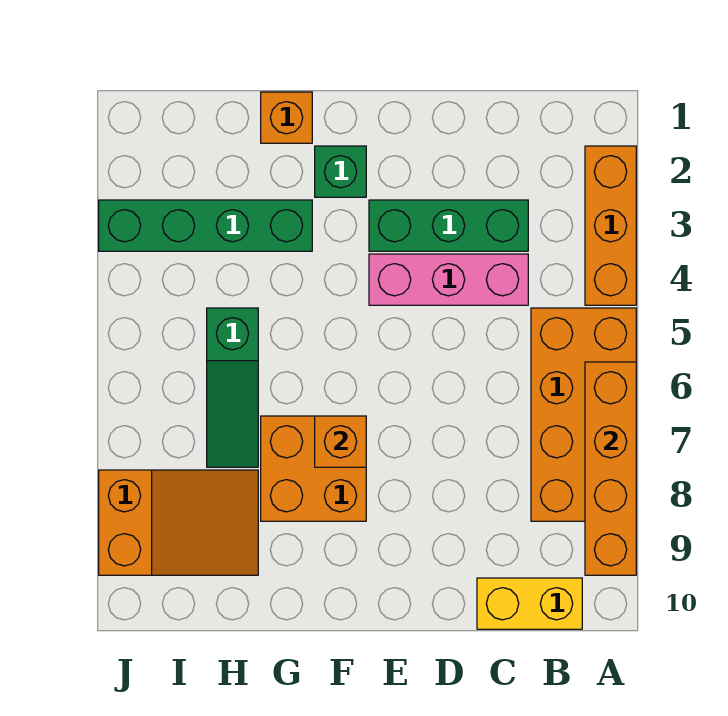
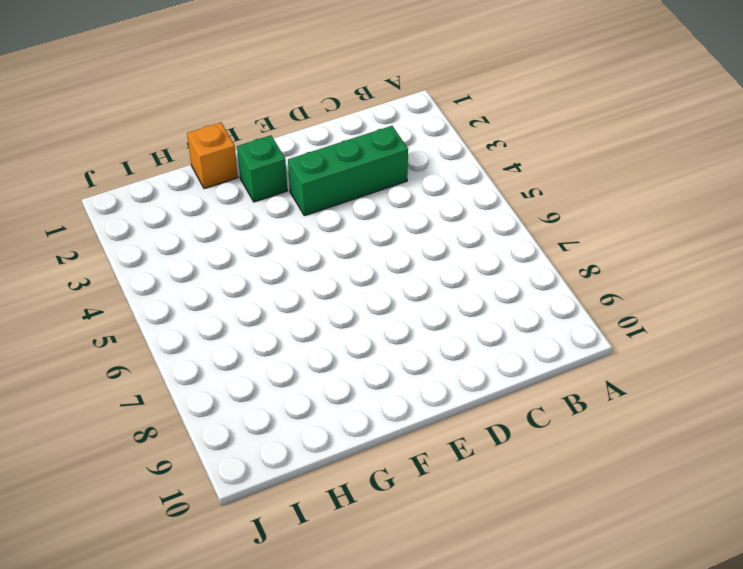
none -> orange 1x3 brick [585,146,636,305]
none -> orange 2x4 brick [531,308,636,521]
none -> yellow 1x2 brick [477,578,582,629]

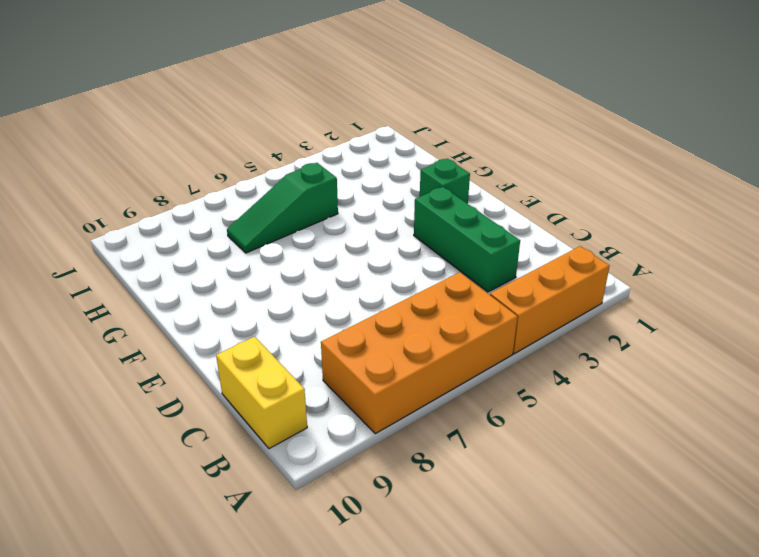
none -> pink 1x3 brick [369,254,528,305]
none -> orange 2x2 brick [261,416,366,521]
none -> orange 1x1 brick [261,92,312,143]

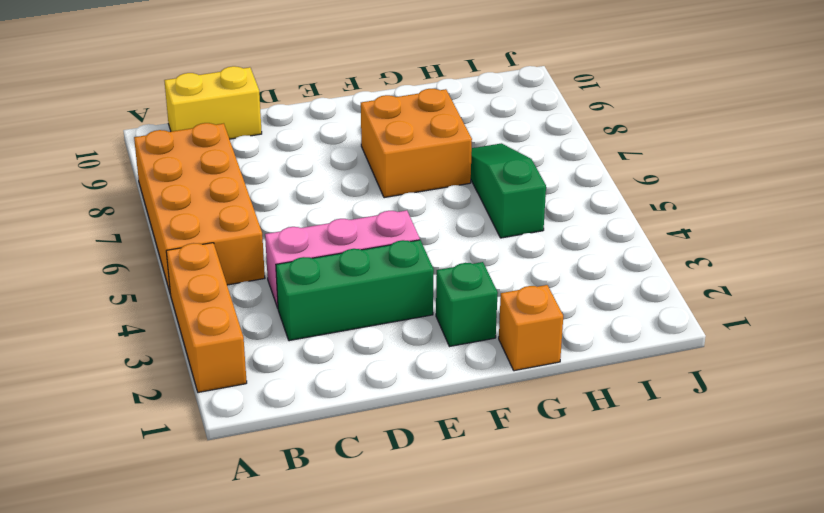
none -> green 1x4 brick [99,200,312,251]
none -> orange 2x3 slope [99,470,258,575]
none -> orange 1x4 brick [585,362,636,575]

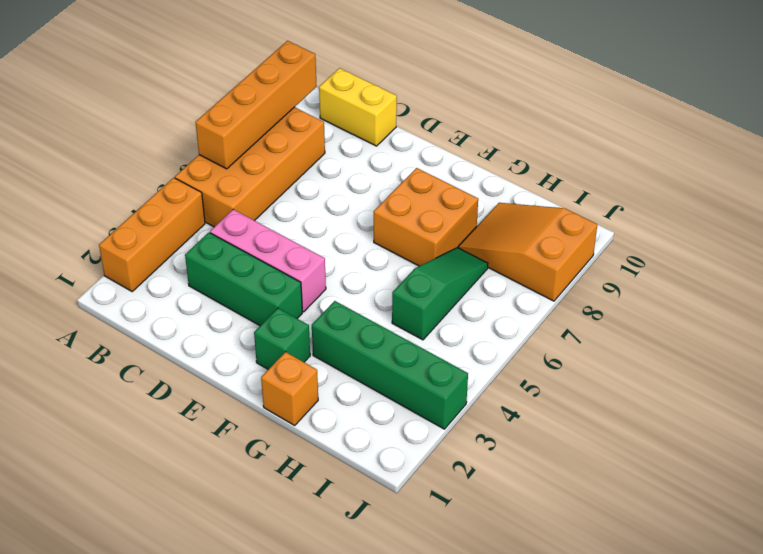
none -> orange 1x1 brick [315,416,366,467]

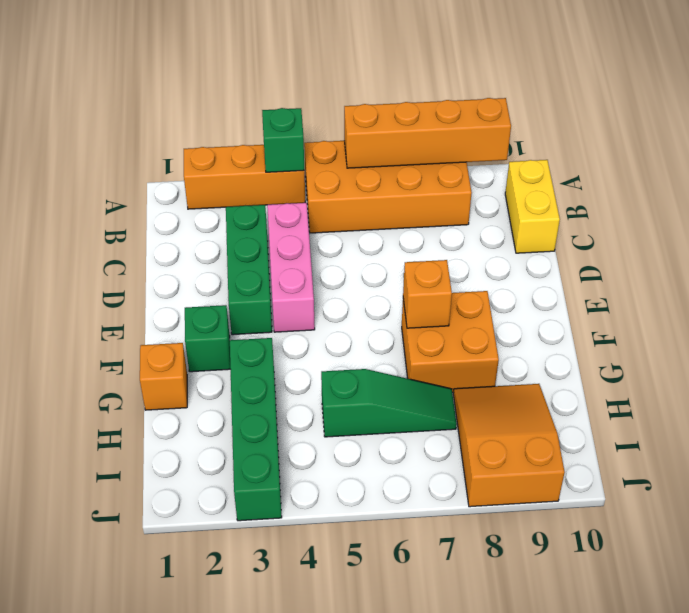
green 1x1 brick [262,108,304,172] -> none

